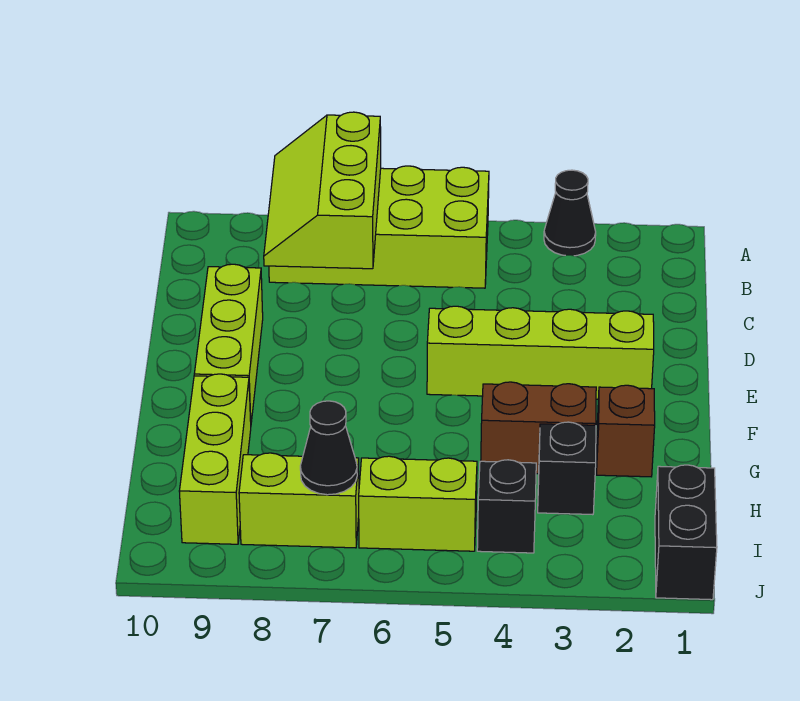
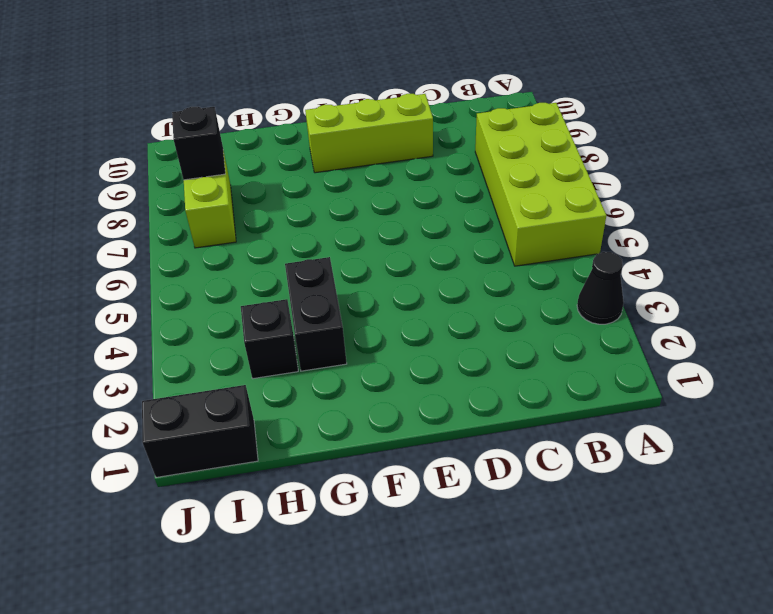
black 1x2 brick [285,257,347,371] -> brown 1x2 brick [481,382,596,474]
black 1x1 brick [172,107,225,180] -> black 1x1 brick moved to [477,460,536,553]
none -> lime 1x4 brick [427,306,654,399]
none -> brown 1x1 brick [596,385,655,477]
none -> lime 1x3 brick [179,374,251,544]

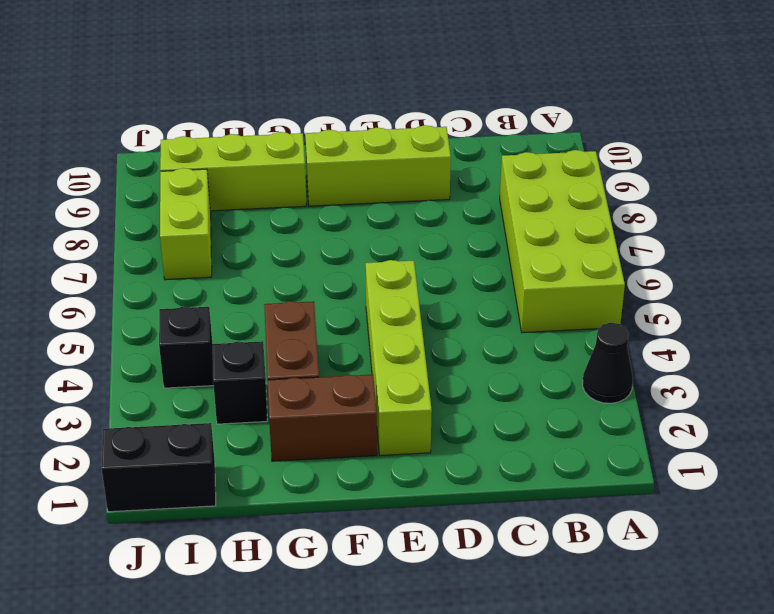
brown 1x2 brick [268,375,377,461] -> brown 1x1 brick [596,385,655,477]
none -> lime 1x2 brick [359,456,477,551]
none -> lime 2x3 slope [264,112,381,269]
none -> black 1x1 cone [300,401,357,495]

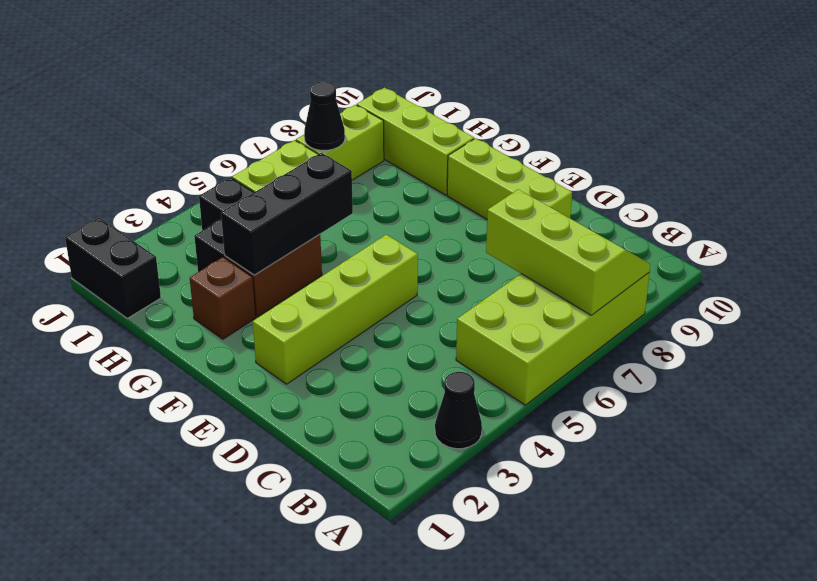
black 1x3 brick [221,153,353,275] -> none

